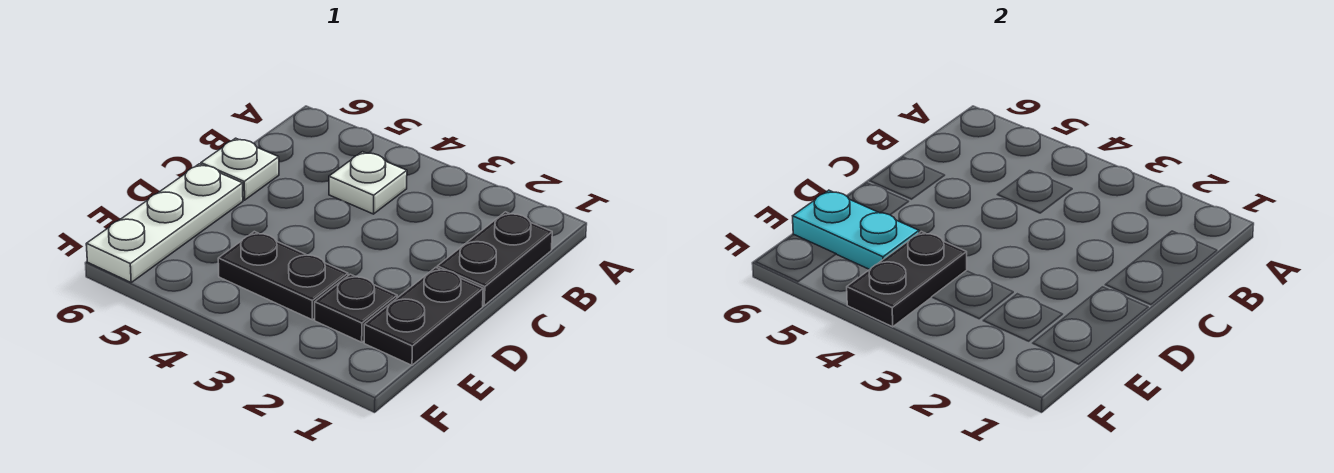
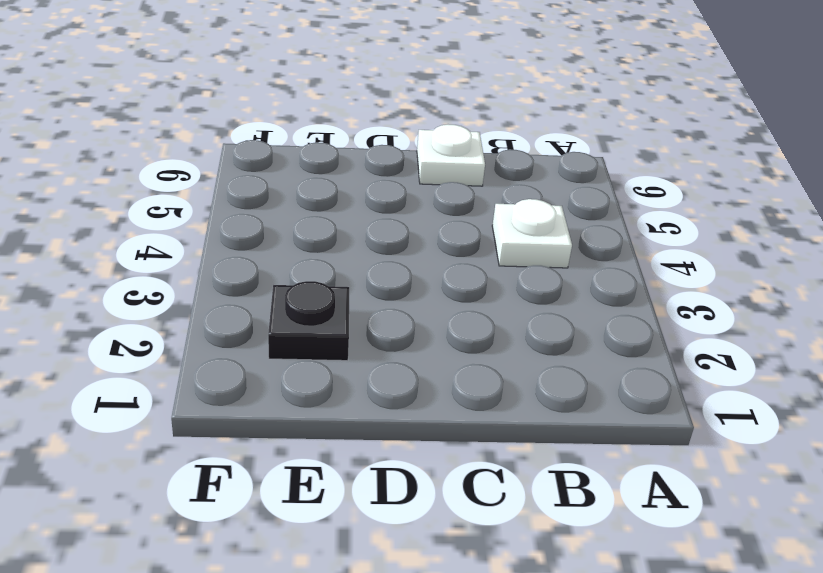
none -> black 1x2 plate [437,212,552,306]
none -> black 1x2 plate [364,267,483,365]

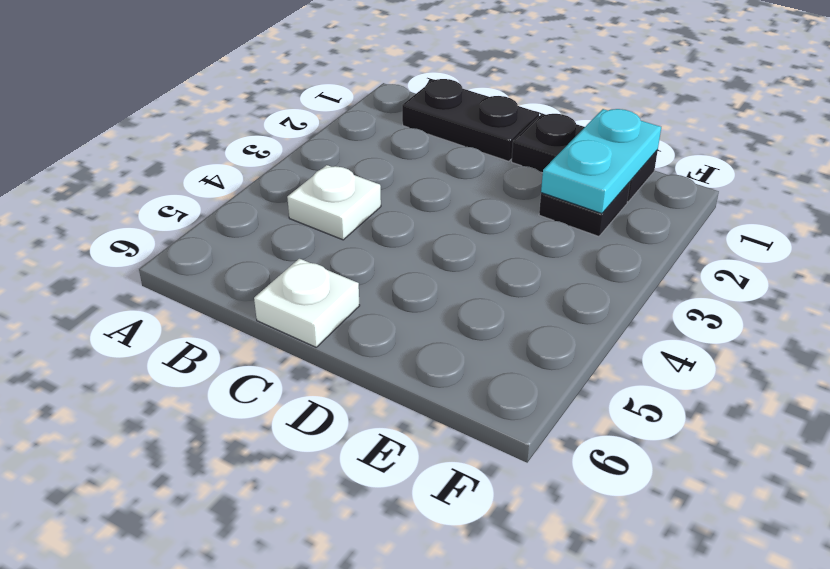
cyan 1x2 plate [541,109,661,213] -> cyan 1x2 plate moved to [793,190,919,270]
none -> white 1x3 plate [86,164,243,282]
none -> black 1x2 plate [218,231,348,320]

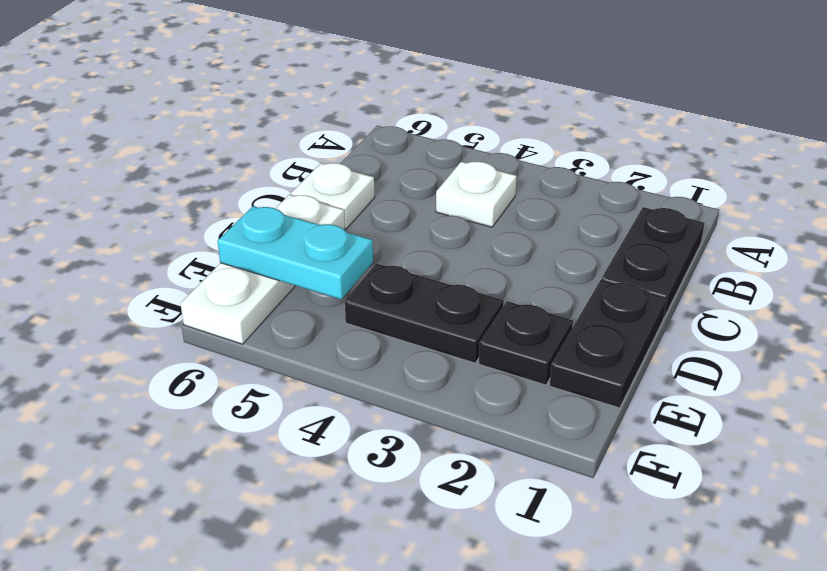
none -> black 1x2 plate [847,231,967,327]

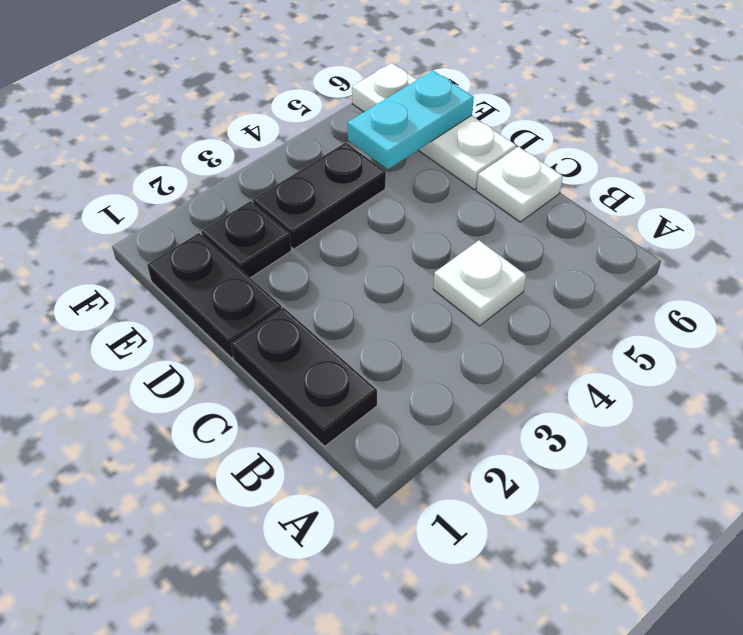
none -> black 1x2 plate [847,231,967,327]

